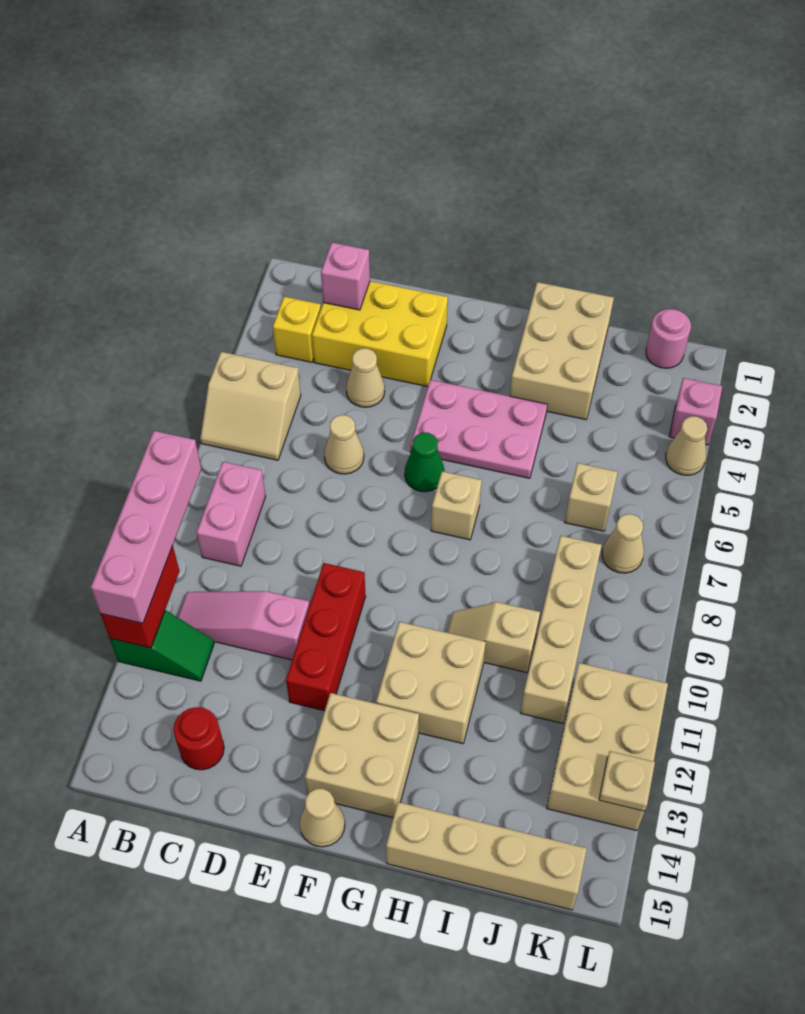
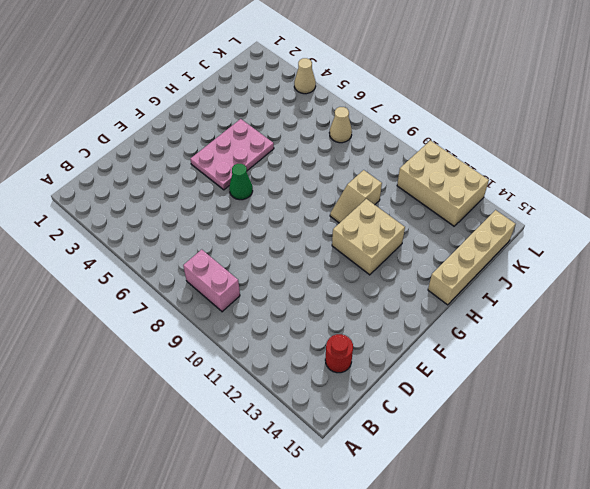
none -> tan 2x2 slope [200,352,301,460]
none -> green 1x2 slope [110,610,214,681]
none -> yellow 1x1 brick [273,297,321,362]
none -> pink 1x3 slope [178,591,309,660]

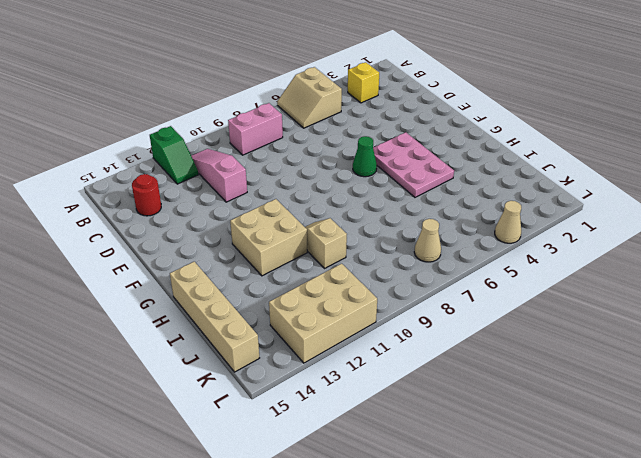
none -> yellow 2x3 brick [312,281,448,387]
none -> tan 1x1 cone [346,348,385,407]
none -> tan 1x1 cone [324,415,364,474]
none -> red 1x3 brick [286,563,366,711]

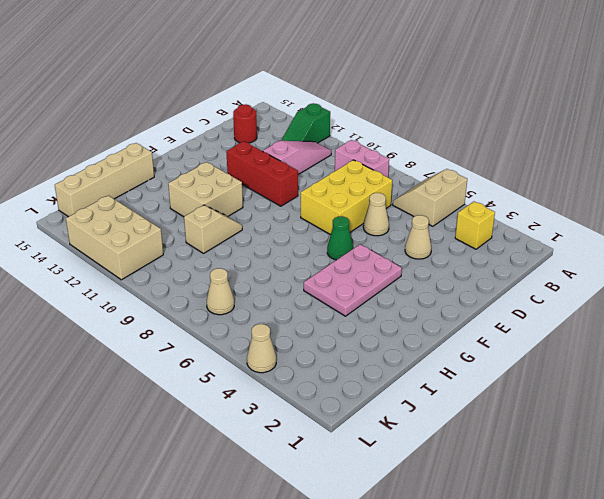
yellow 2x3 brick [301,160,392,235] -> yellow 2x3 brick moved to [312,281,448,387]
none -> tan 2x2 brick [305,693,419,818]
none -> tan 1x1 cone [300,789,345,847]
none -> tan 1x1 brick [431,471,482,540]
none -> tan 2x3 brick [510,282,614,420]

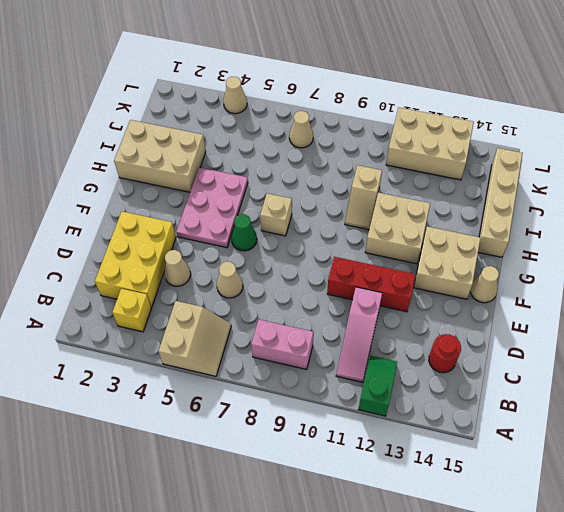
none -> tan 1x1 brick [565,463,617,531]
none -> tan 1x4 brick [520,536,602,723]
none -> pink 1x1 round brick [646,309,691,368]
none -> pink 1x1 brick [669,378,722,445]

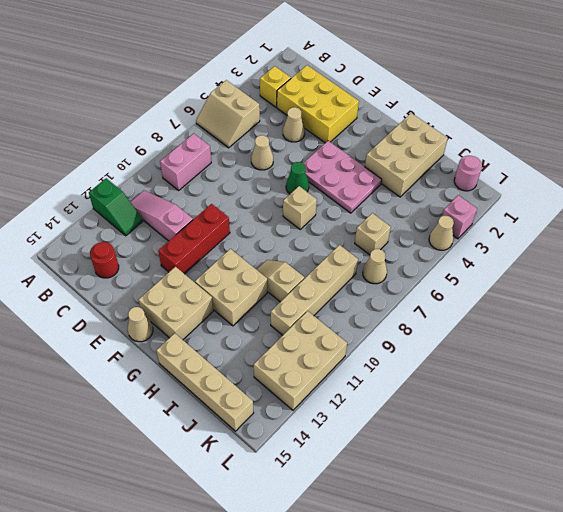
none -> red 1x2 brick [101,546,179,648]
none -> pink 1x1 brick [321,243,370,310]
none -> tan 1x1 plate [599,751,655,811]
none -> pink 1x4 brick [91,431,201,623]

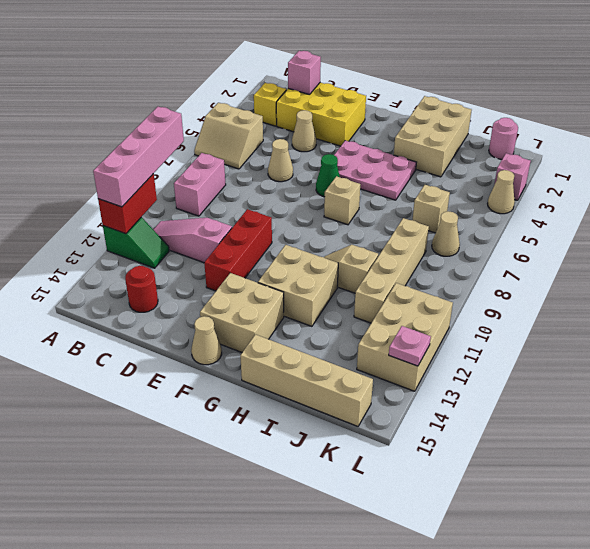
pink 1x1 plate [389,326,431,366] -> tan 1x1 plate [599,751,655,811]

